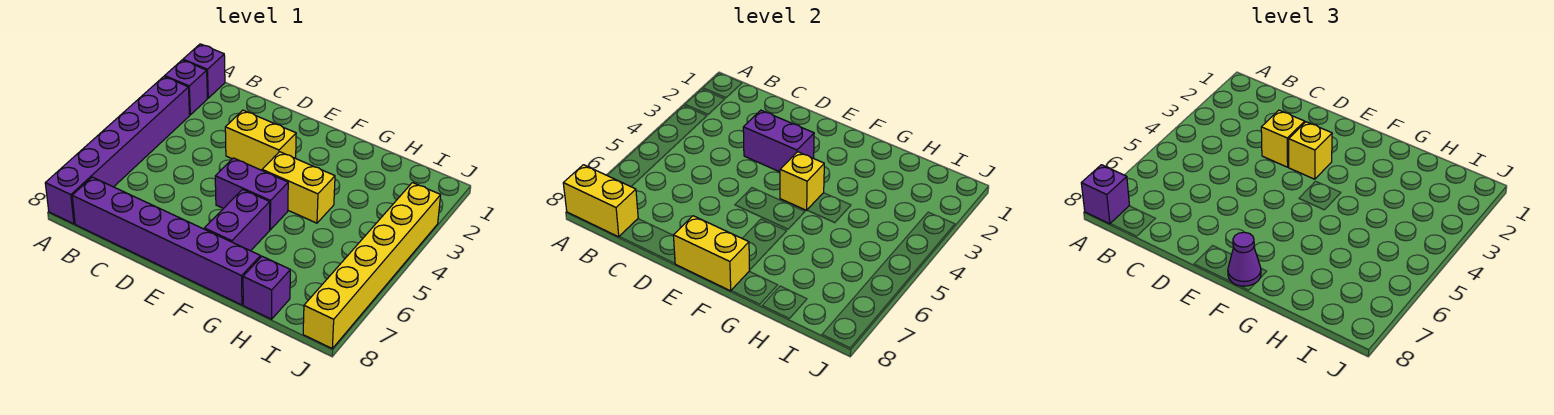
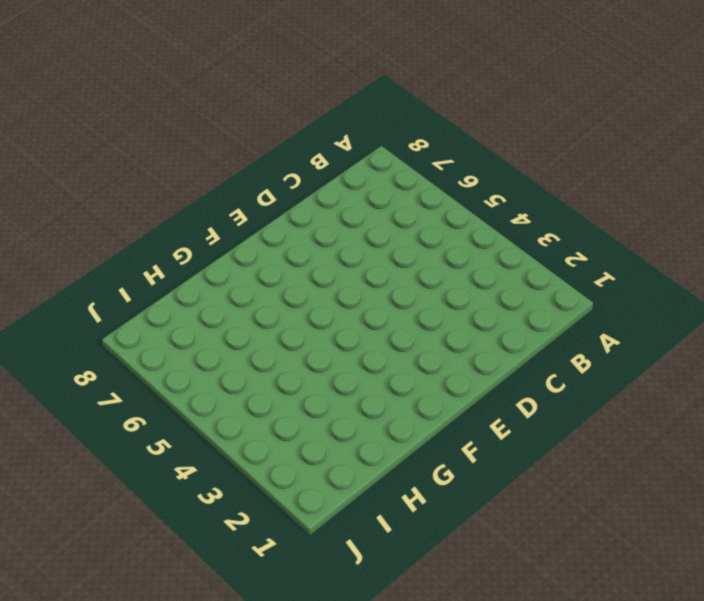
none -> purple 1x1 brick [183,44,225,98]
none -> purple 1x1 brick [165,60,207,115]
none -> purple 1x6 brick [45,77,190,224]

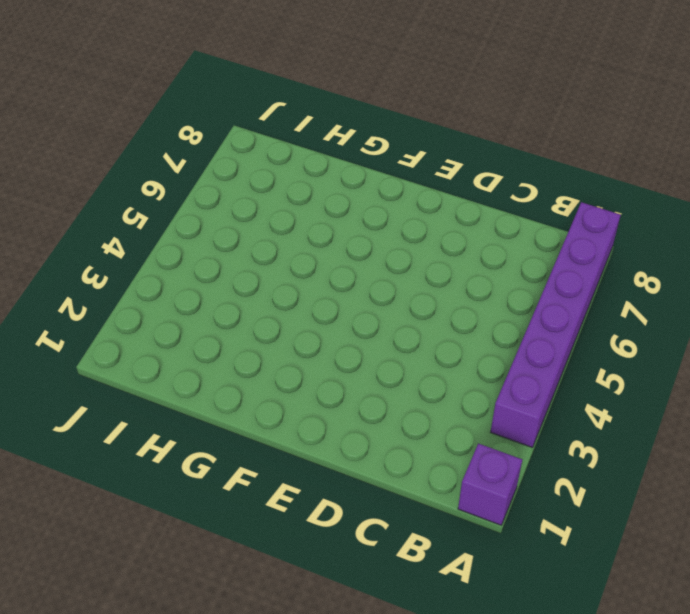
none -> purple 1x1 brick [165,60,207,115]
none -> purple 1x6 brick [72,177,261,305]
none -> yellow 1x2 brick [225,110,296,170]

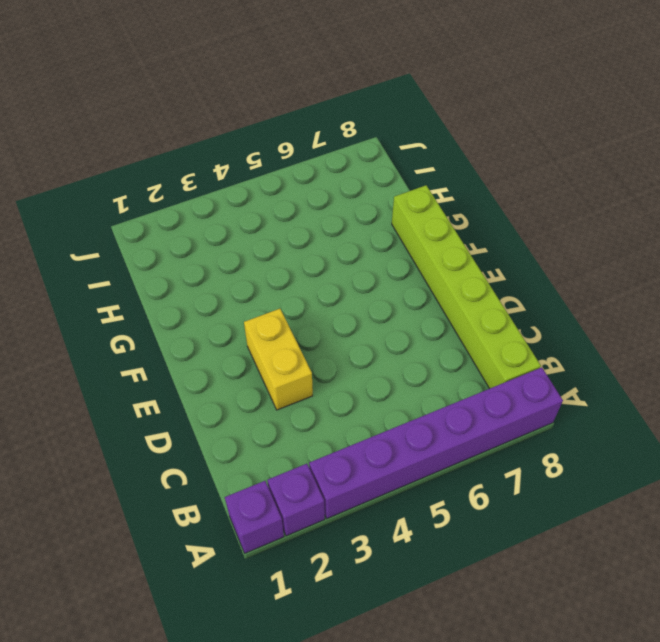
lime 1x6 brick [392,185,541,389] -> purple 1x6 brick [72,177,261,305]
none -> purple 1x2 brick [215,158,288,230]
none -> yellow 1x2 brick [262,152,335,223]
none -> purple 1x2 brick [204,189,270,251]

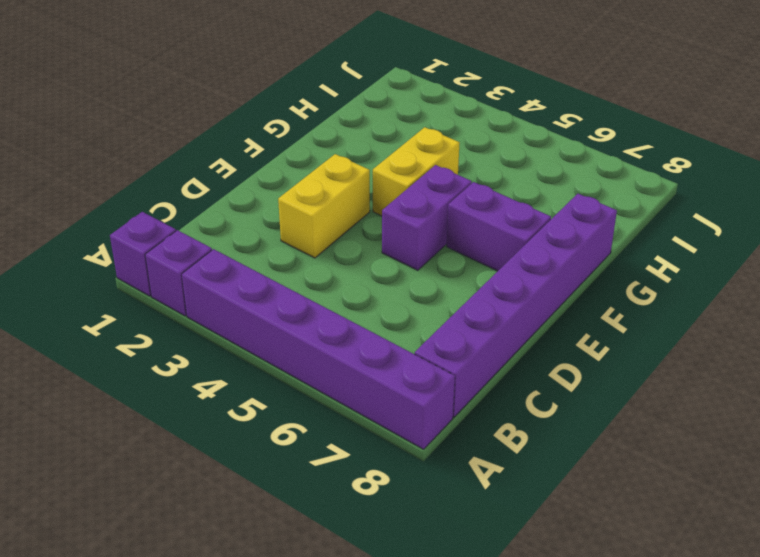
none -> purple 1x1 brick [243,256,290,319]
none -> yellow 1x6 brick [303,183,441,348]
none -> yellow 1x2 brick [563,165,638,237]

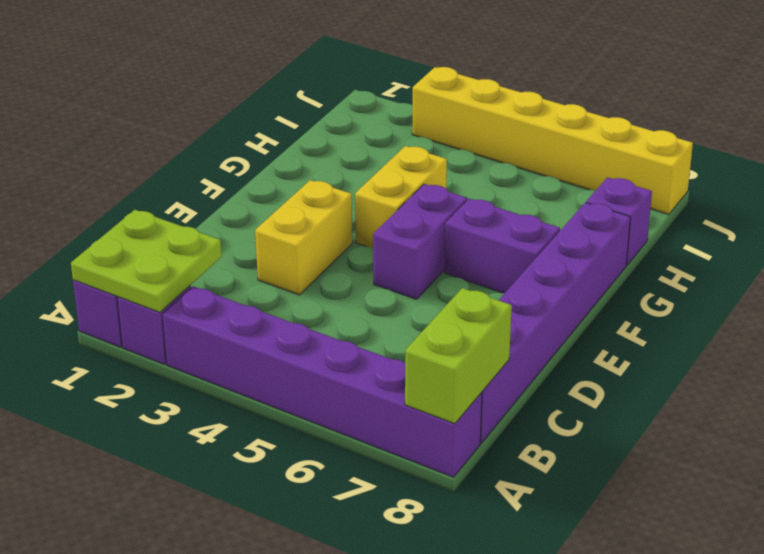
lime 2x2 plate [71,210,222,312] -> none
lime 1x2 brick [405,288,512,424] -> yellow 1x2 brick [563,165,638,237]
none -> purple 1x2 brick [743,110,814,172]
none -> yellow 1x2 brick [674,216,750,291]
none -> yellow 1x1 brick [780,152,824,210]

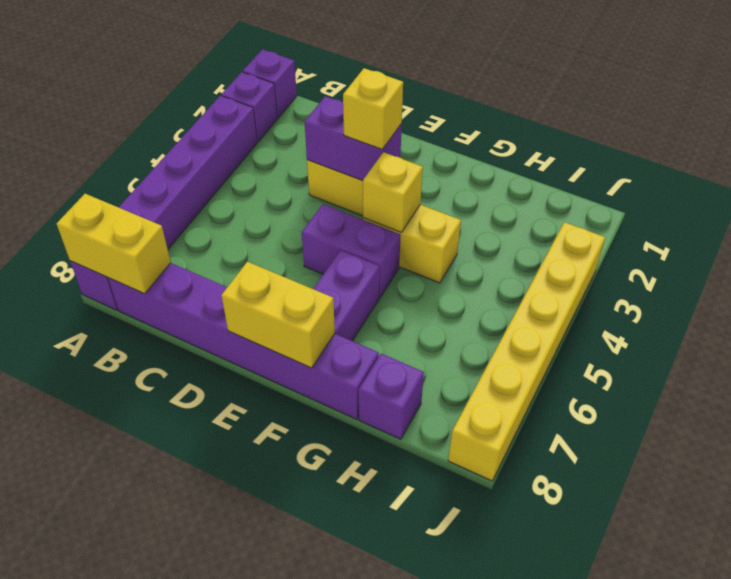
none -> purple 1x1 brick [1081,165,1129,224]
none -> yellow 1x1 brick [1261,110,1305,167]
none -> purple 1x1 cone [1228,232,1261,286]

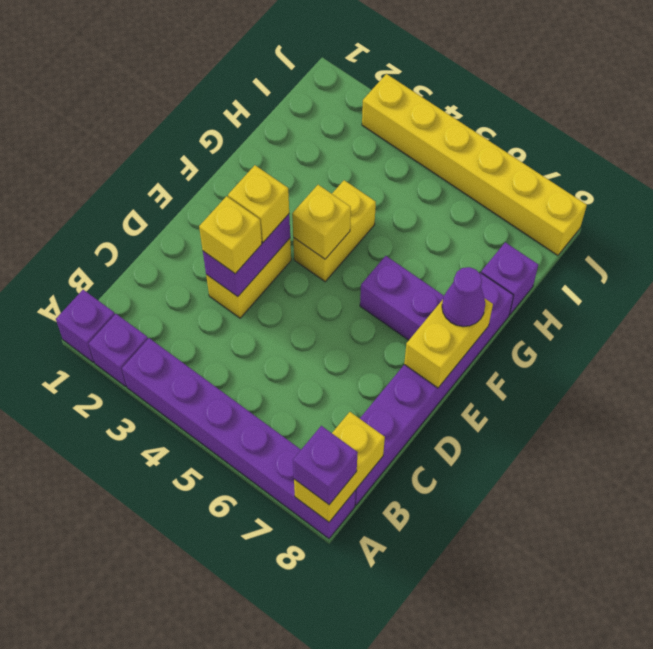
none -> purple 1x2 brick [215,158,288,230]

